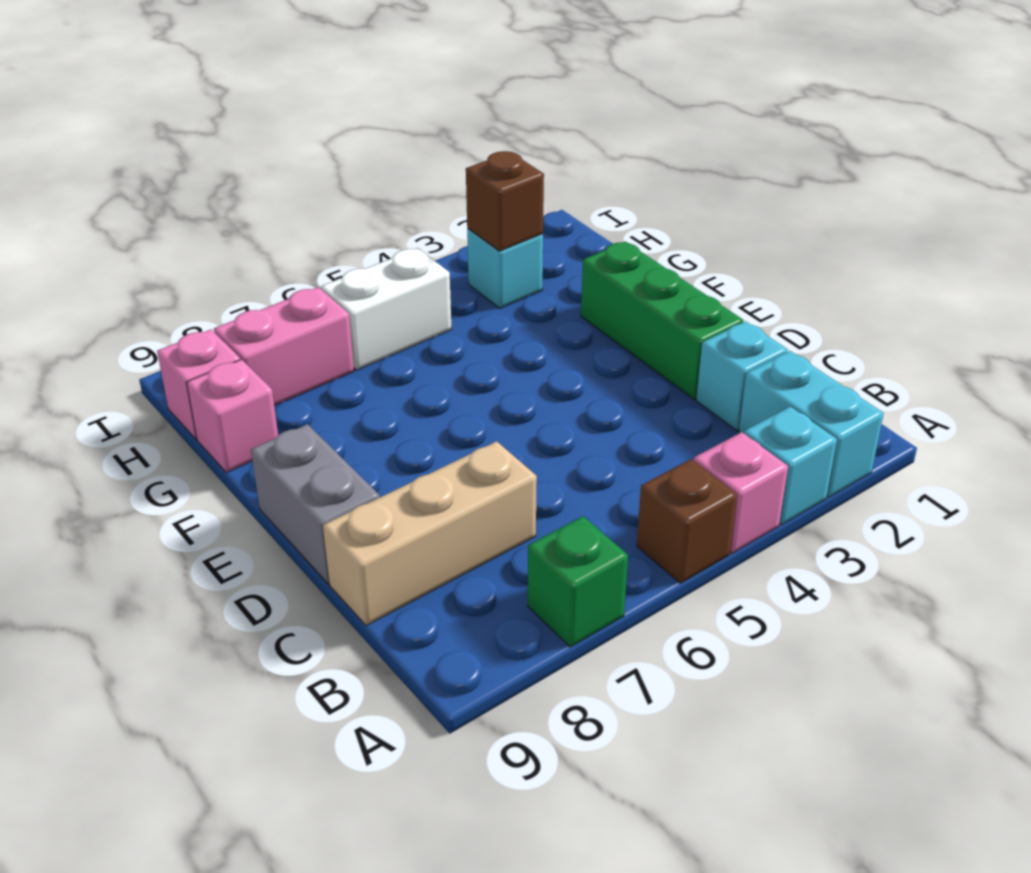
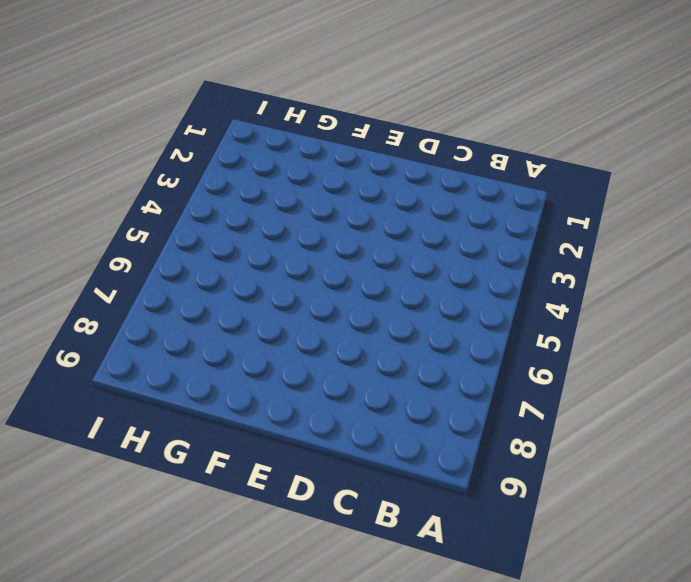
none -> cyan 1x2 brick [739,351,884,498]
none -> cyan 1x1 brick [744,407,837,525]
none -> pink 1x1 brick [694,432,788,553]

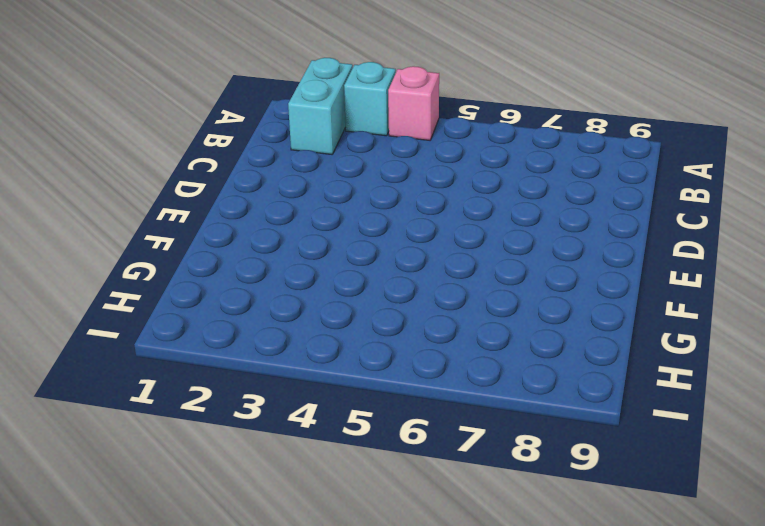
none -> brown 1x1 brick [637,459,737,583]
none -> green 1x1 brick [528,516,628,647]
none -> cyan 1x1 brick [696,321,788,430]

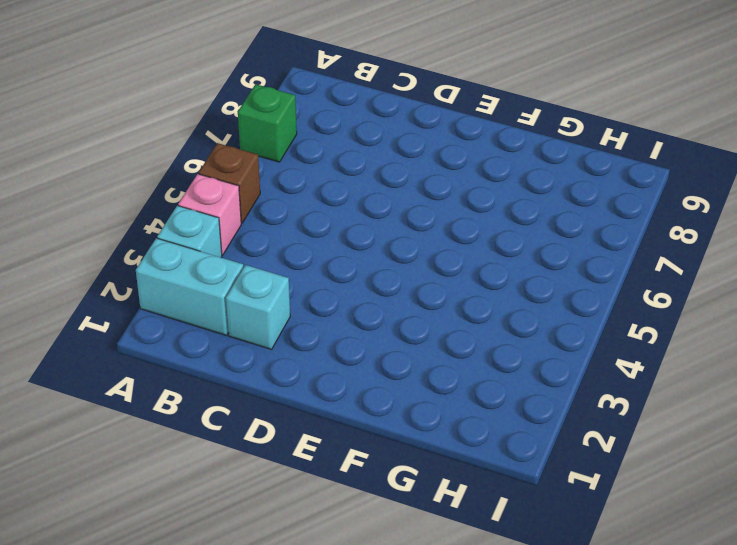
none -> tan 1x3 brick [323,441,537,626]
none -> green 1x3 brick [581,241,744,399]
none -> grey 1x2 brick [251,424,380,584]

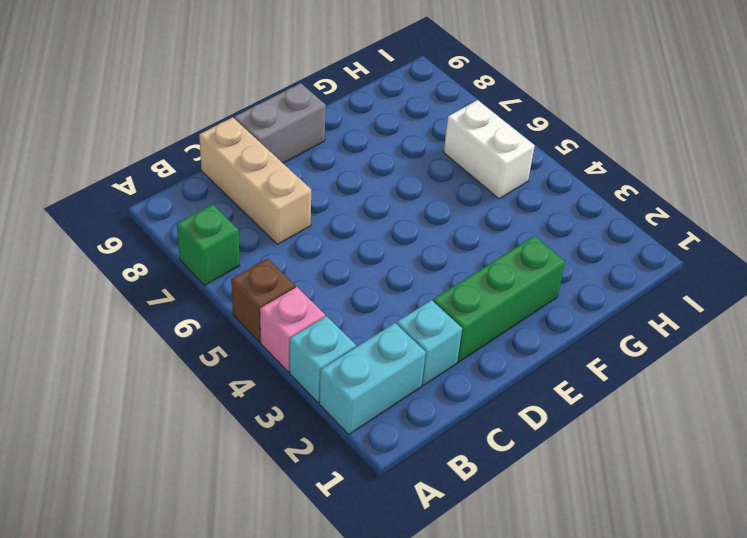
none -> pink 1x1 brick [187,359,278,473]
none -> cyan 1x1 brick [467,229,543,308]
none -> pink 1x2 brick [214,287,354,406]

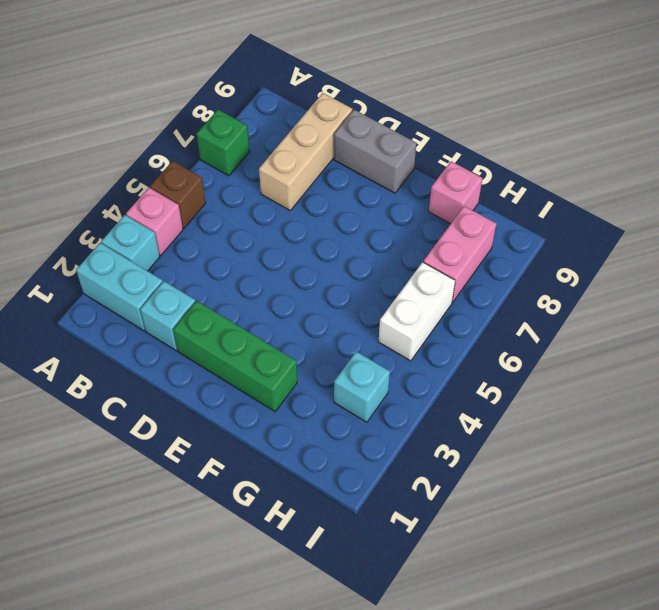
none -> pink 1x1 brick [157,330,240,439]
none -> brown 1x1 brick [466,151,544,251]

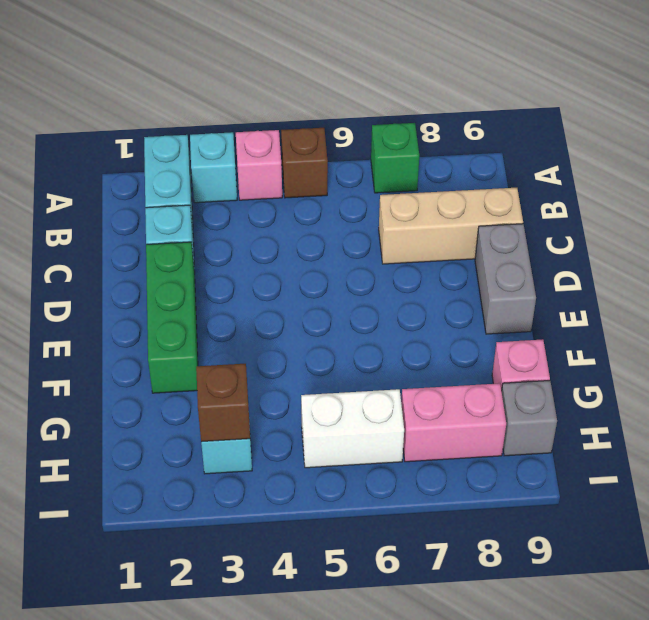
grey 1x1 brick [502,381,557,456] -> pink 1x1 brick [157,330,240,439]

